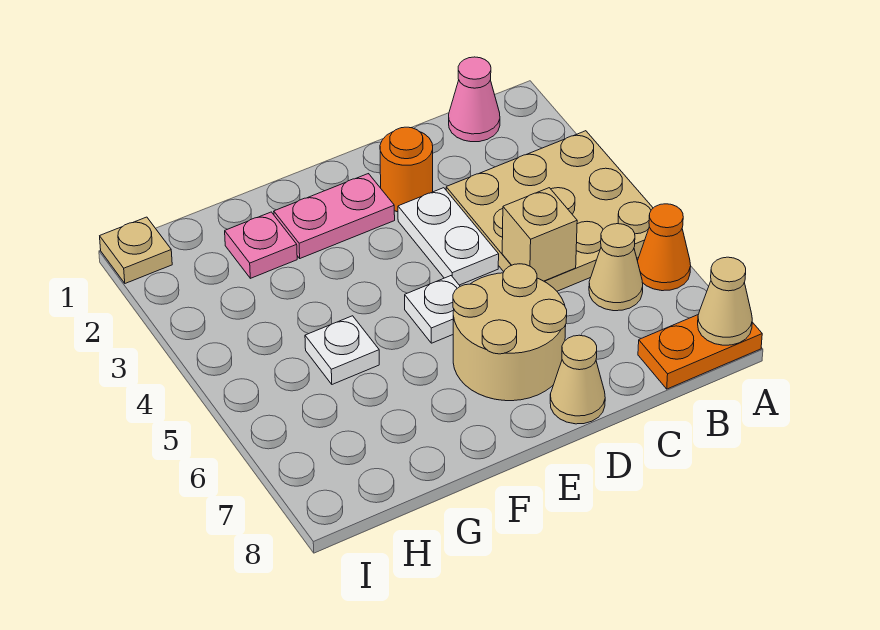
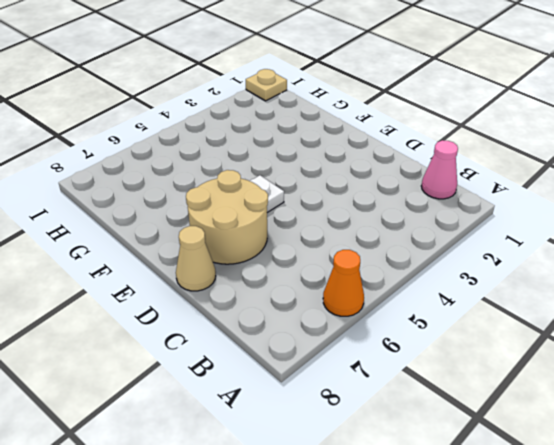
none -> tan 3x3 plate [446,131,653,291]
none -> orange 1x2 plate [638,315,762,389]
none -> tan 1x1 cone [589,224,643,311]

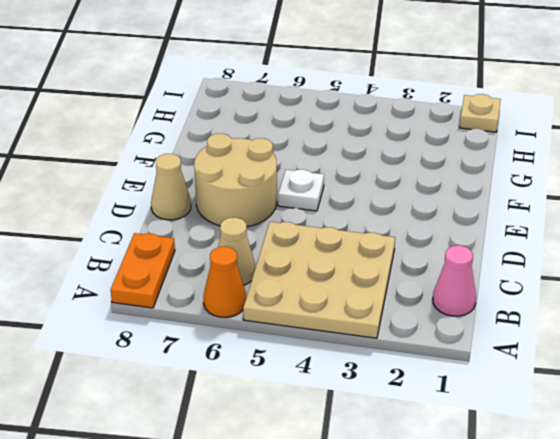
none -> orange 1x1 round brick [380,127,433,212]
none -> white 1x2 plate [398,188,499,285]
none -> pink 1x2 plate [274,174,395,258]

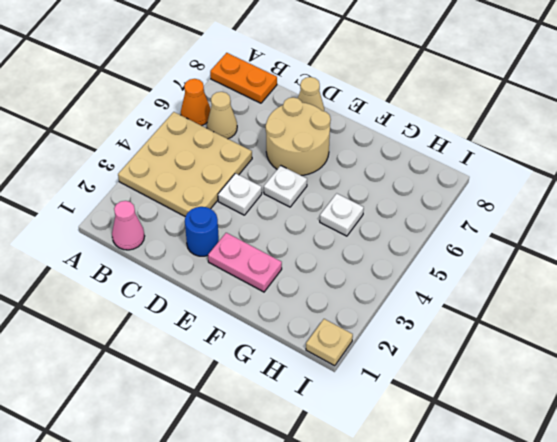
blue 1x1 round brick [185,207,219,256] -> orange 1x1 round brick [380,127,433,212]
white 1x1 plate [218,173,262,215] -> white 1x2 plate [398,188,499,285]
none -> pink 1x1 plate [225,212,297,278]
none -> tan 1x1 cone [698,257,752,345]
none -> tan 1x1 brick [502,188,577,281]

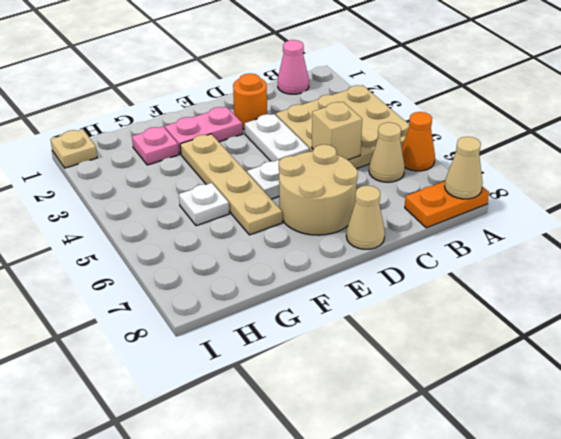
tan 1x4 plate [180,134,282,235] -> none

